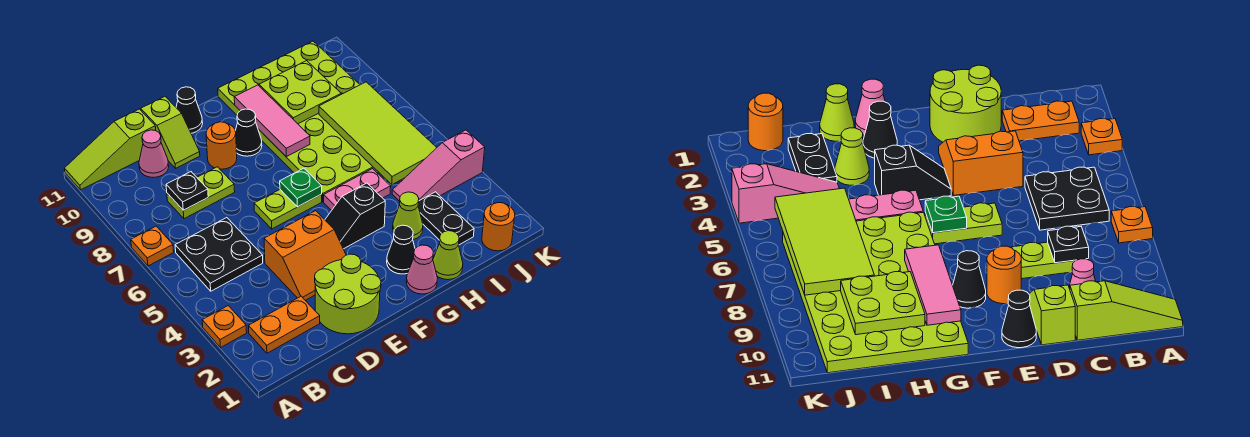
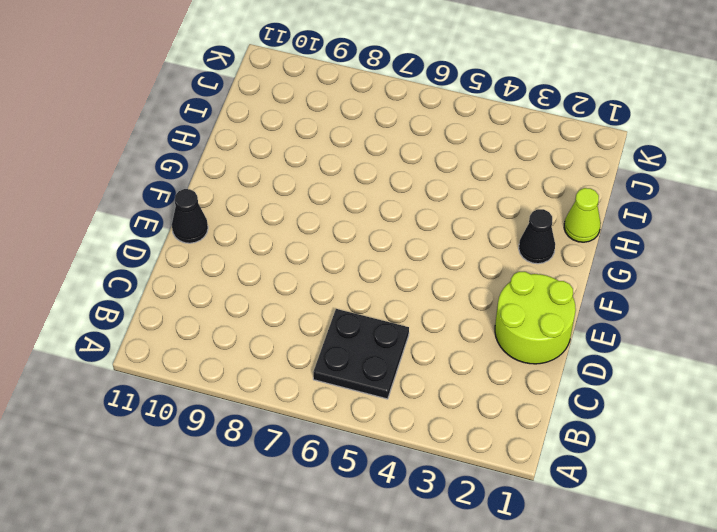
none -> orange 1x1 plate [202,306,247,348]
none -> orange 1x1 plate [131,226,174,266]
none -> lime 1x3 slope [65,109,156,190]

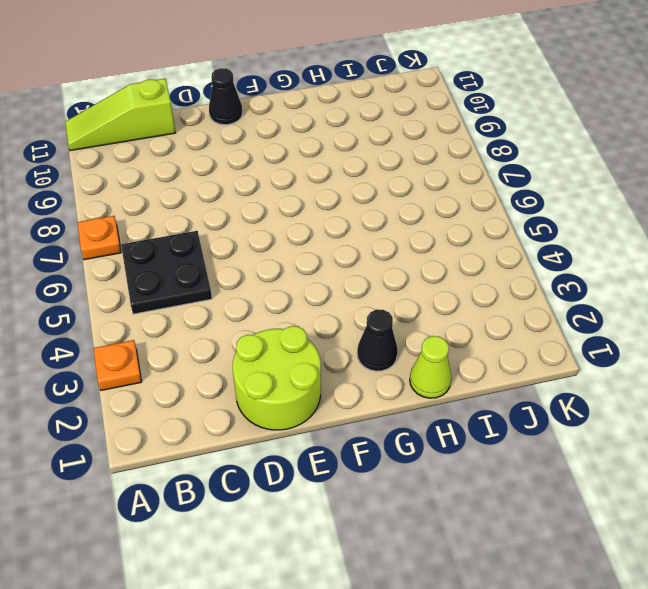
none -> orange 1x2 plate [249,296,320,353]
none -> lime 1x2 plate [167,167,235,219]
none -> pink 1x1 cone [139,130,169,178]

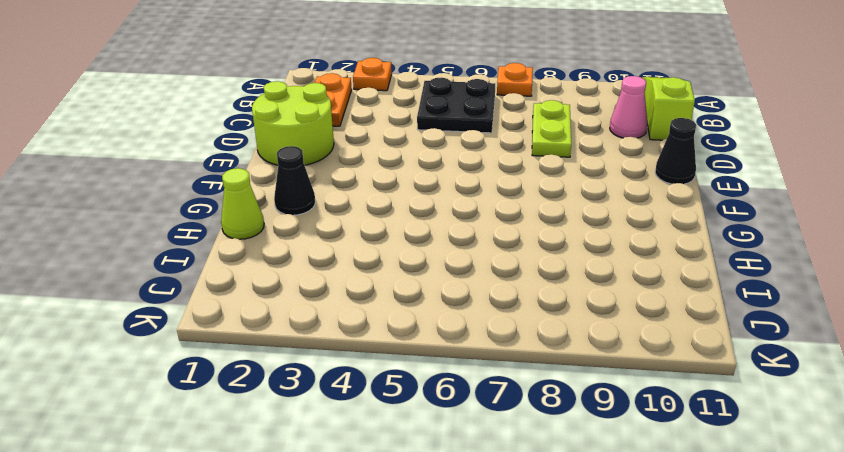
none -> orange 2x2 slope [264,211,346,300]
none -> lime 1x2 slope [141,97,200,168]
none -> lime 1x2 plate [254,190,322,229]

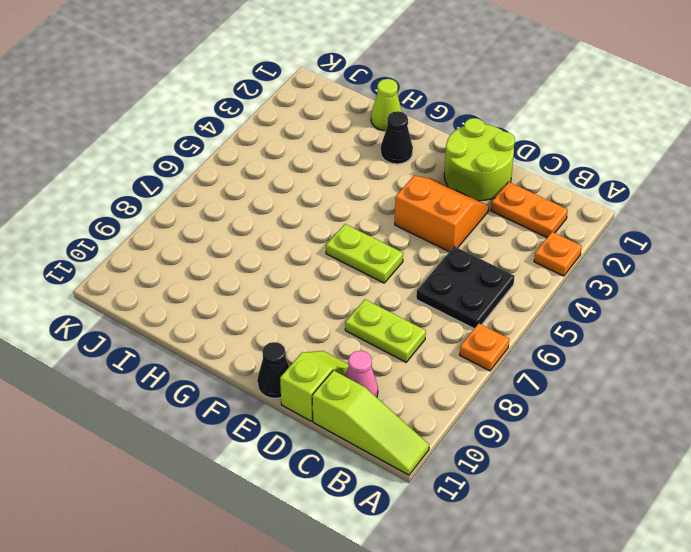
none -> orange 1x1 round brick [206,122,237,169]
none -> black 1x2 slope [325,183,385,249]
none -> black 1x1 cone [235,109,262,156]

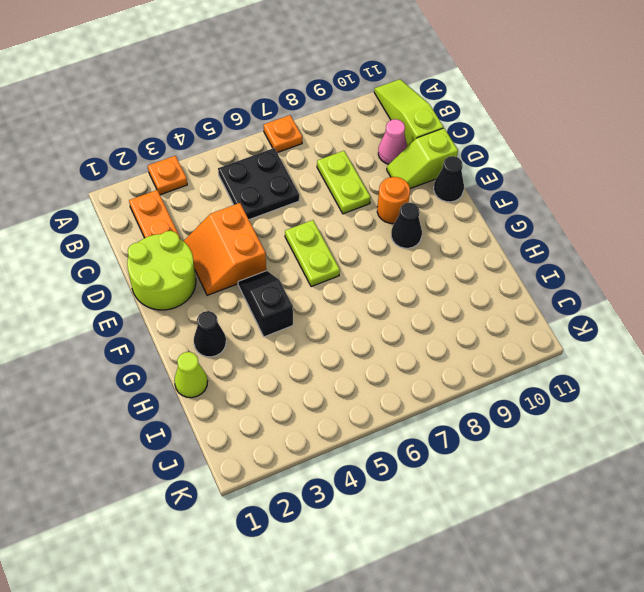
none -> pink 1x1 cone [406,245,438,294]
none -> pink 1x2 plate [324,169,391,211]
none -> lime 4x6 plate [218,41,378,202]

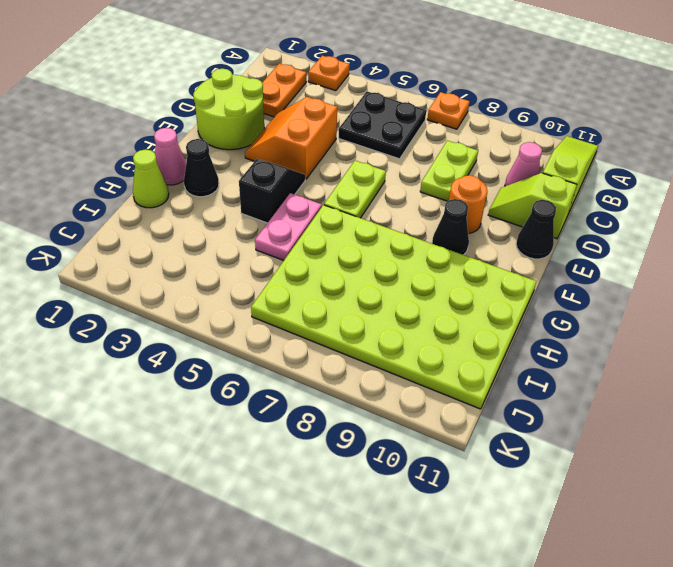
none -> lime 1x1 cone [393,192,423,240]
none -> black 1x2 plate [418,192,474,245]
none -> pink 1x3 slope [392,130,485,201]

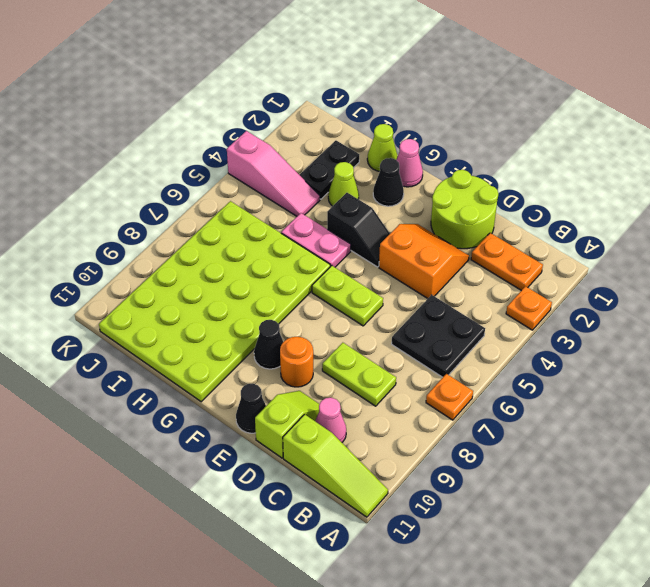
none -> orange 1x1 round brick [482,203,515,251]
none -> black 1x1 plate [166,172,208,210]
none -> green 1x1 plate [280,168,322,207]

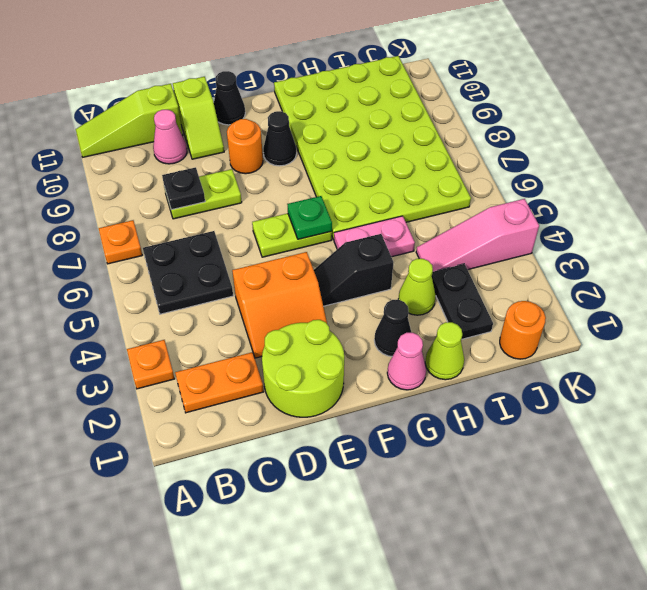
none -> pink 1x3 tile [234,85,310,157]
none -> lime 2x2 plate [259,61,341,124]
none -> lime 2x4 tile [319,82,437,185]

